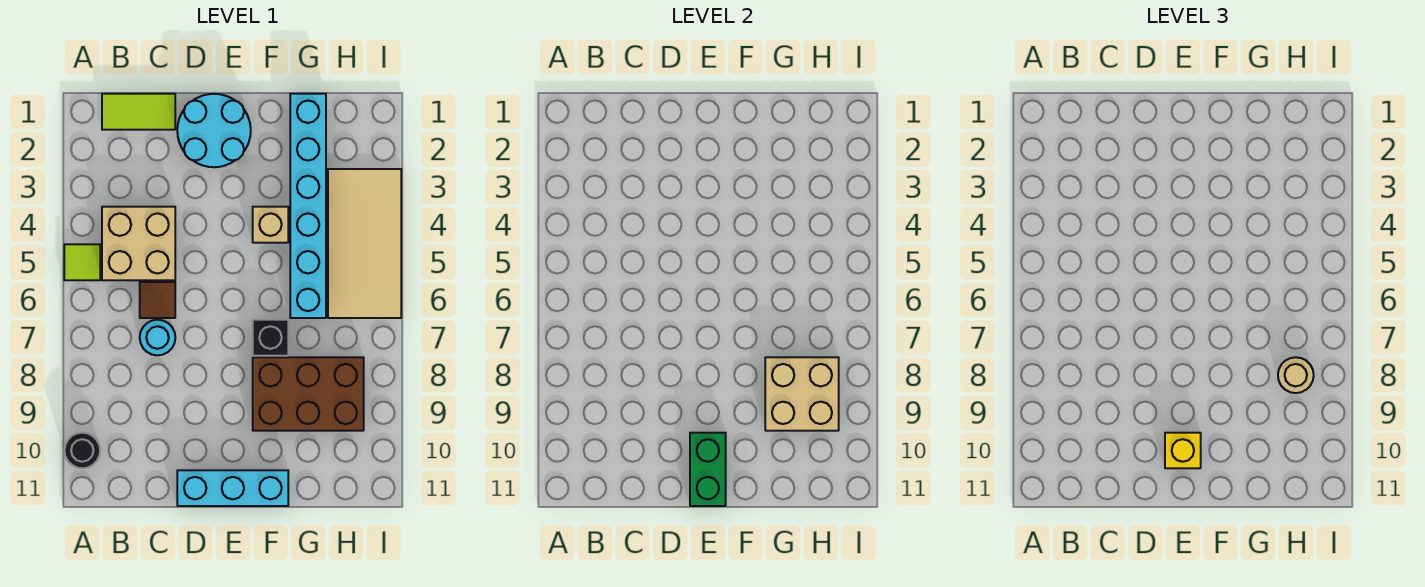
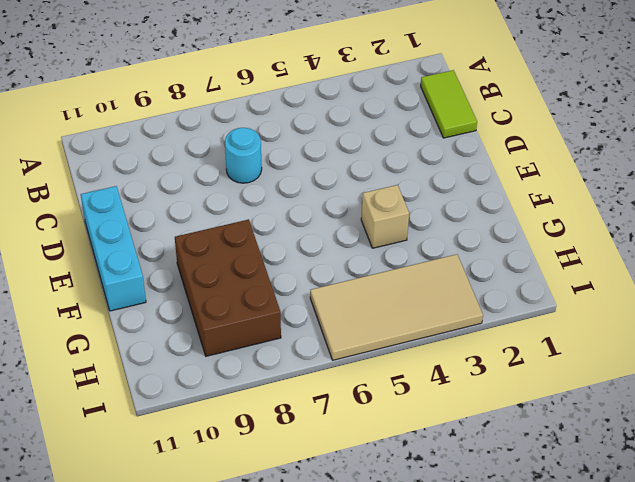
none -> lime 1x1 tile [64,244,100,280]
none -> black 1x1 round brick [64,433,100,468]
none -> tan 2x2 brick [102,207,175,280]

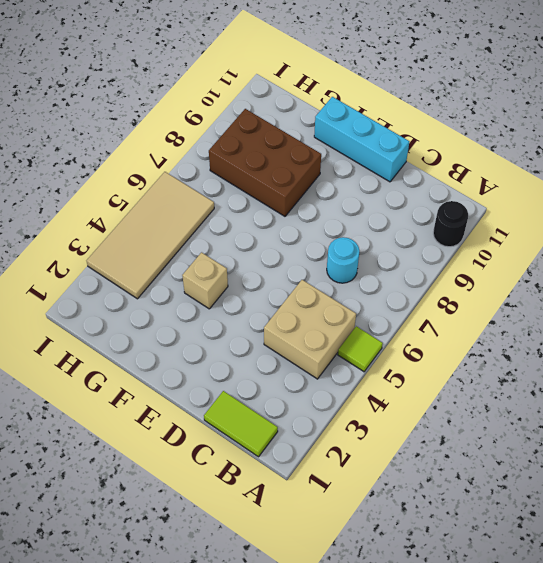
none -> brown 1x1 tile [140,282,175,318]
none -> cyan 2x2 round brick [177,94,251,167]
none -> black 1x1 brick [253,320,288,356]

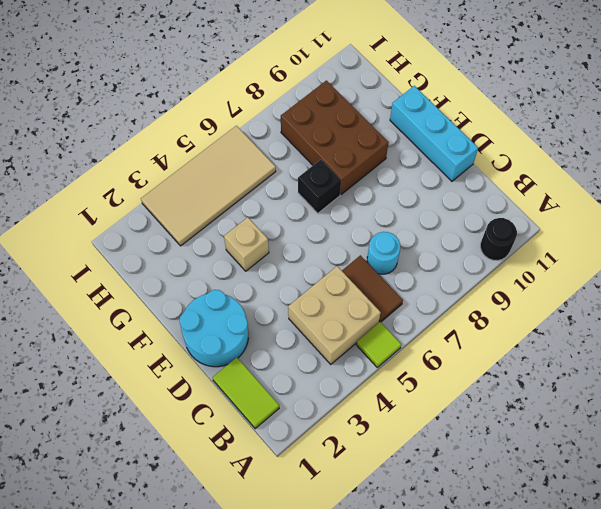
brown 1x2 tile [342,255,403,322] -> brown 1x1 tile [140,282,175,318]
none -> cyan 1x6 brick [290,94,326,318]
none -> green 1x2 brick [690,433,726,506]
none -> tan 2x2 brick [765,357,839,431]

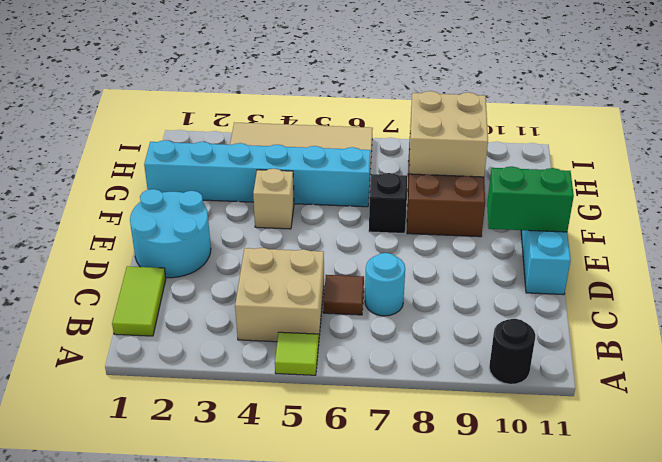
none -> yellow 1x1 brick [1165,433,1201,468]
none -> tan 1x1 round brick [1278,357,1314,393]

